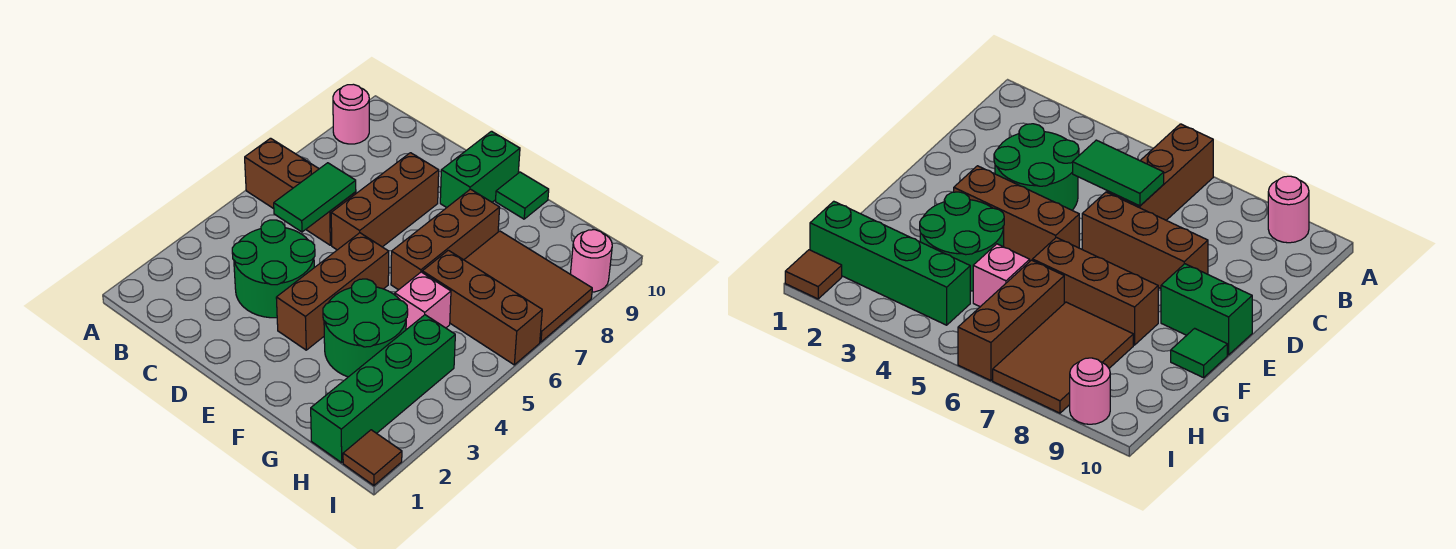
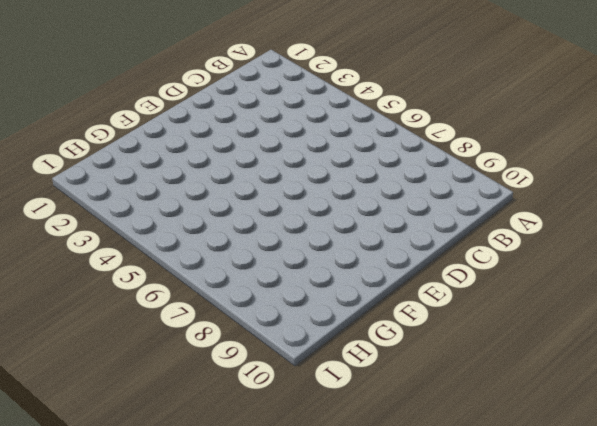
none -> brown 1x3 brick [245,138,356,245]
none -> pink 1x1 round brick [333,84,369,144]
none -> green 2x2 round brick [232,220,315,318]

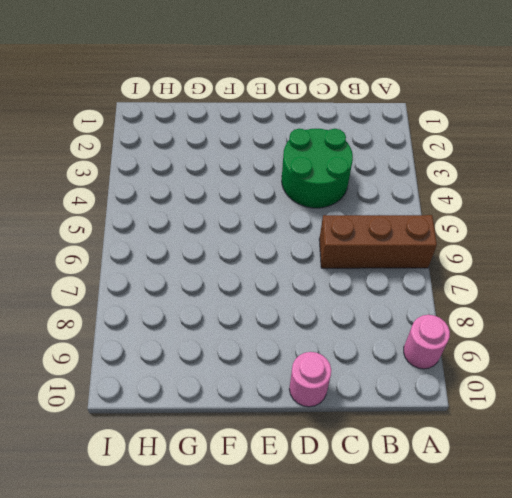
pink 1x1 round brick [289,352,331,407] -> pink 1x1 round brick moved to [570,230,612,292]
none -> brown 1x3 brick [331,153,439,250]
none -> brown 1x3 brick [276,233,389,350]
none -> green 1x2 brick [440,131,520,208]

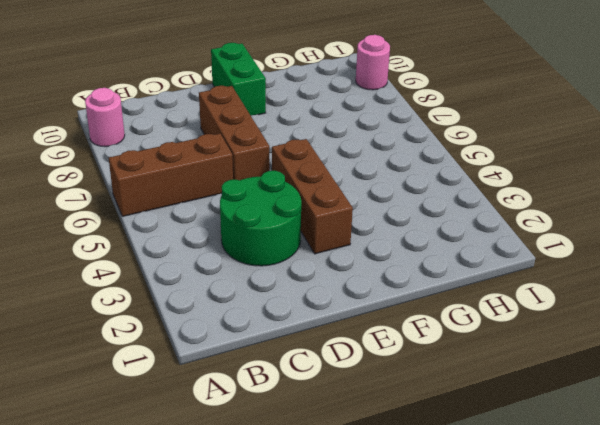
none -> green 2x2 round brick [323,279,408,377]
none -> brown 1x3 brick [391,189,500,290]
none -> green 1x1 tile [495,172,549,219]

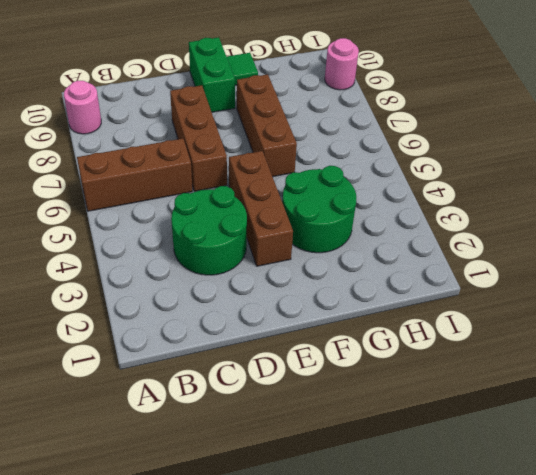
none -> pink 1x1 brick [395,272,451,330]
none -> brown 1x3 brick [422,250,542,365]
none -> brown 2x3 tile [464,231,592,342]

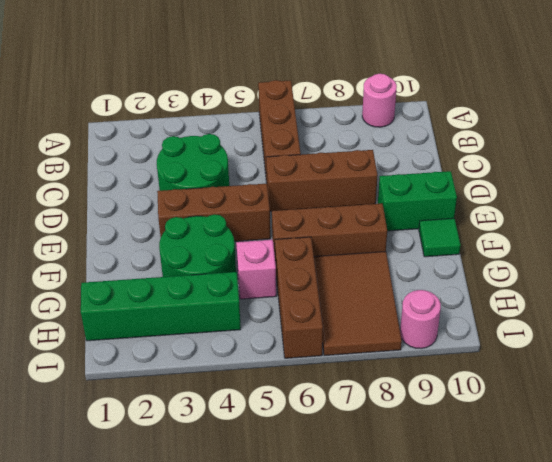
none -> brown 1x1 tile [343,430,402,485]
none -> green 1x2 tile [274,163,356,232]

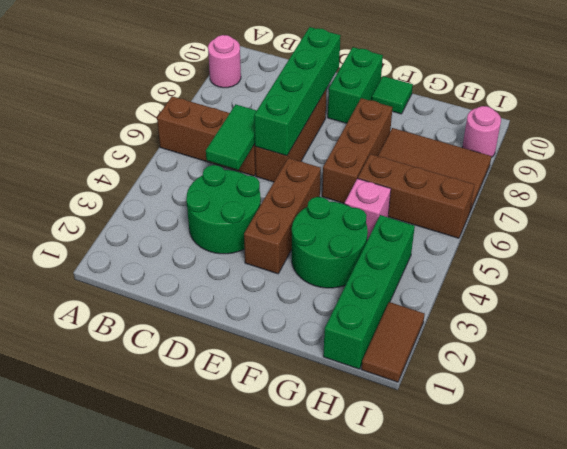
green 1x4 brick [254,27,341,156] -> none
brown 1x2 tile [361,302,425,382] -> brown 1x1 tile [343,430,402,485]

